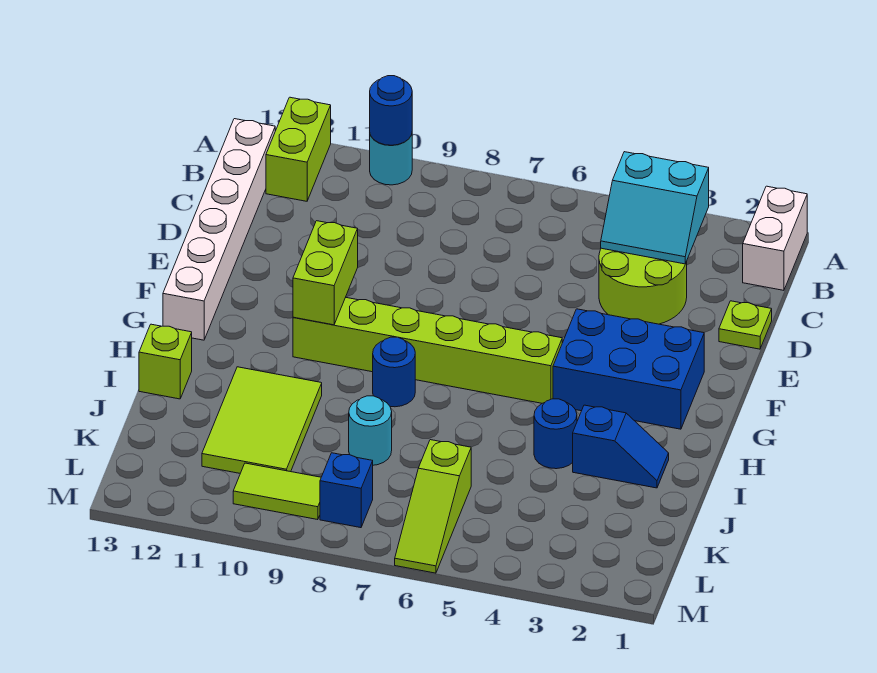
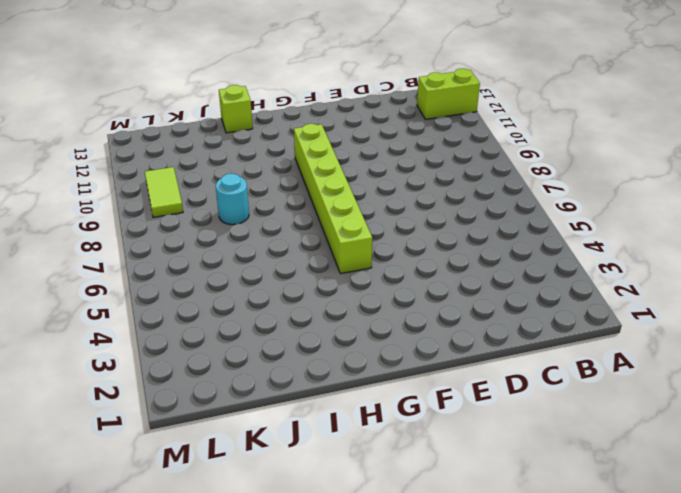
none -> white 1x2 brick [743,186,807,290]
none -> cyan 1x1 round brick [370,135,412,185]
none -> white 1x6 brick [163,119,275,340]

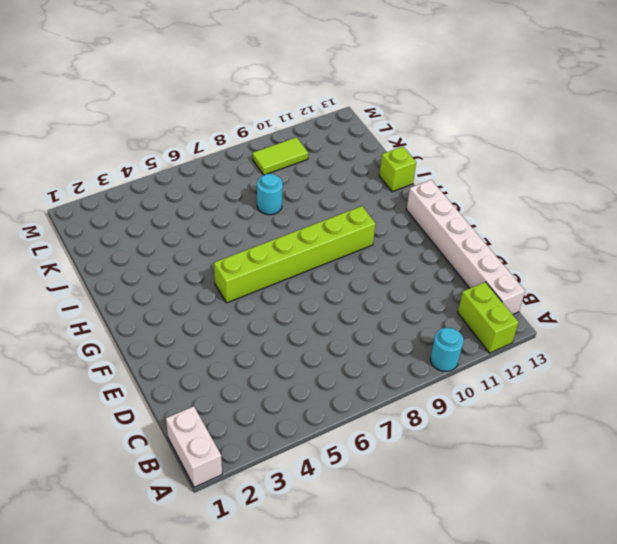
none -> lime 2x2 round brick [599,248,687,324]
none -> lime 1x1 plate [719,301,772,349]
none -> blue 2x3 brick [553,309,704,429]

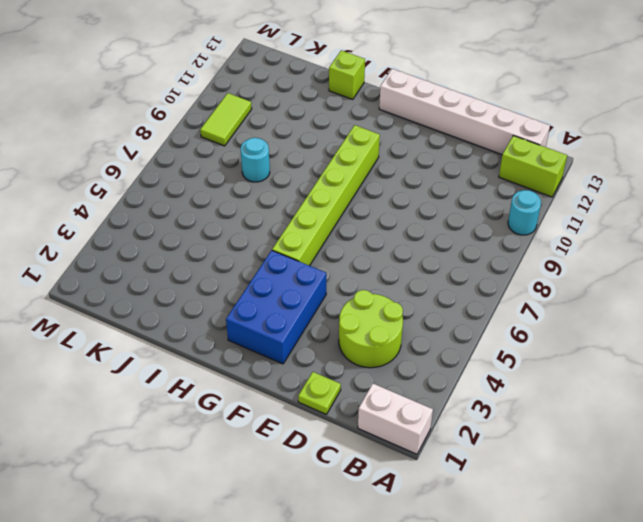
none -> blue 1x1 round brick [373,337,415,407]
none -> blue 1x2 slope [573,405,669,488]
none -> blue 1x1 round brick [534,399,577,469]

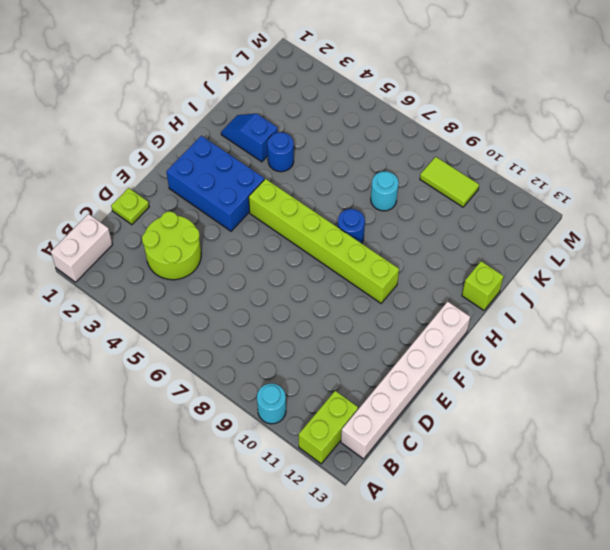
none -> lime 2x3 tile [202,367,322,473]
none -> lime 1x3 slope [395,440,471,573]
none -> blue 1x1 brick [320,453,373,528]

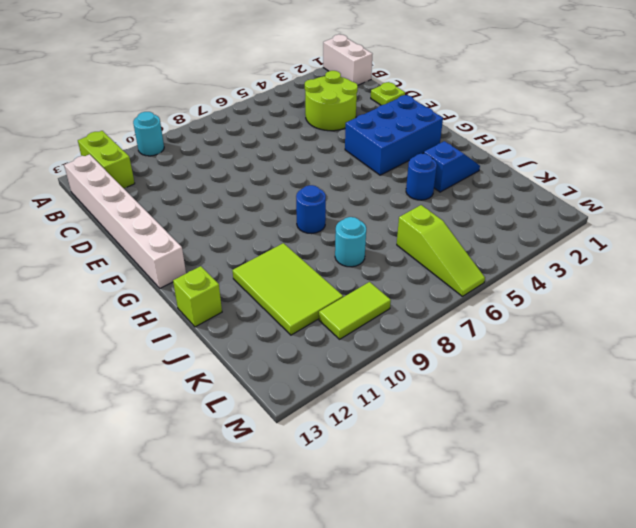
none -> lime 1x6 brick [293,297,562,403]
none -> blue 1x1 brick [320,453,373,528]
none -> blue 1x1 round brick [370,76,412,145]

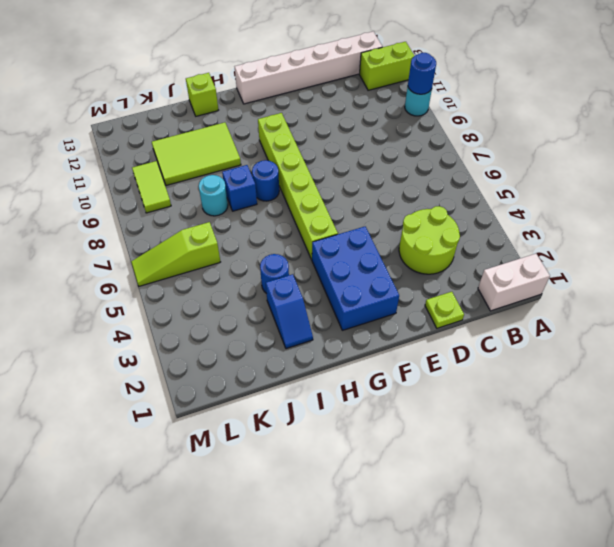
blue 1x1 brick [222,165,257,211] -> blue 1x1 brick moved to [320,453,373,528]
none -> cyan 2x2 slope [601,152,709,264]
none -> lime 1x2 brick [293,221,358,325]

